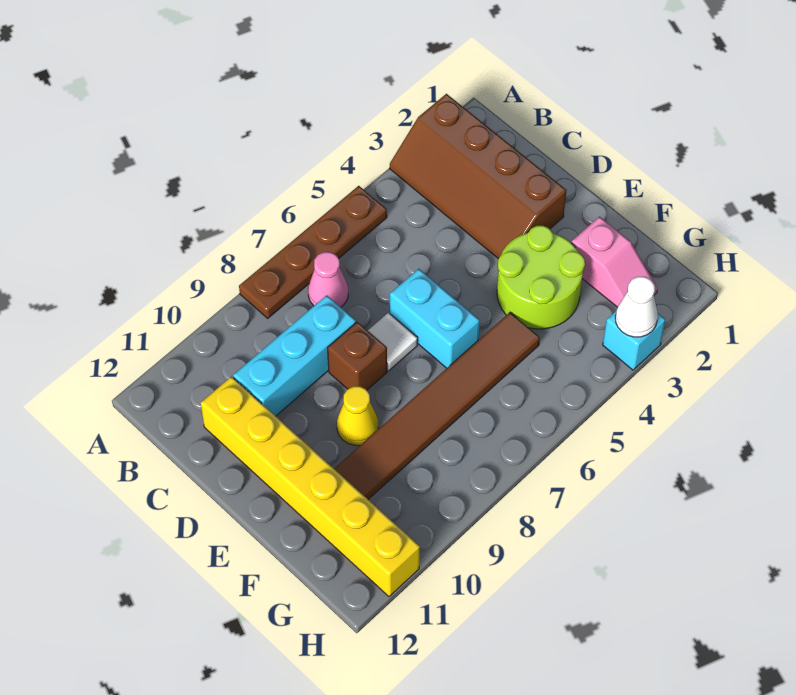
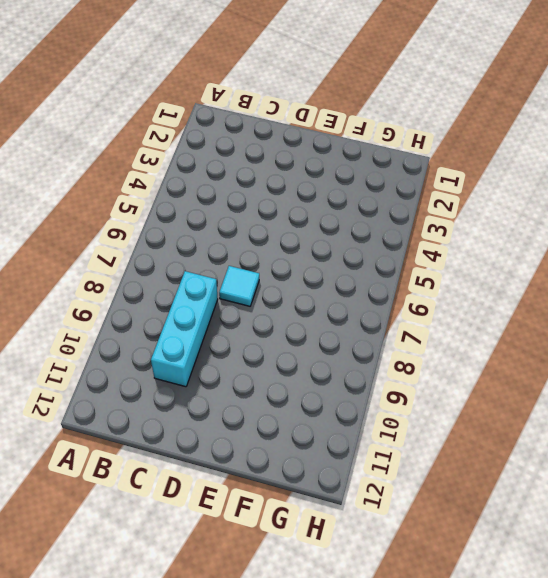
cyan 1x1 tile [219,266,259,306] -> white 1x1 tile [368,313,418,371]
none -> brown 2x4 slope [390,94,567,259]
none -> brown 1x4 plate [239,186,387,318]
none -> pink 1x1 cone [308,252,348,307]

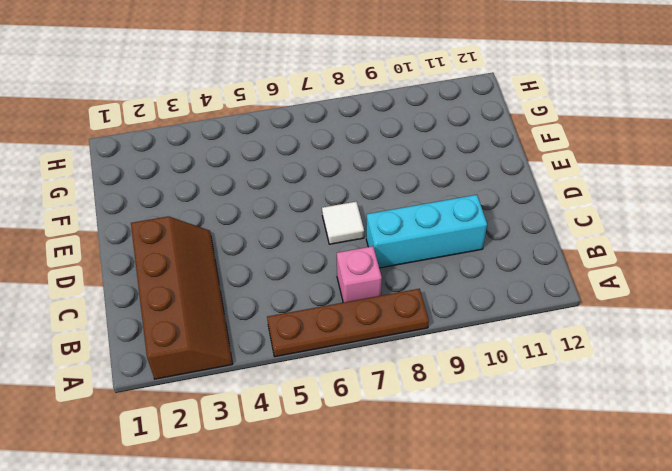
pink 1x1 brick [337,246,382,303] -> pink 1x1 cone [308,252,348,307]
none -> yellow 1x6 brick [201,377,420,596]
none -> cyan 1x2 brick [390,269,480,368]
none -> brown 1x1 brick [328,322,387,390]

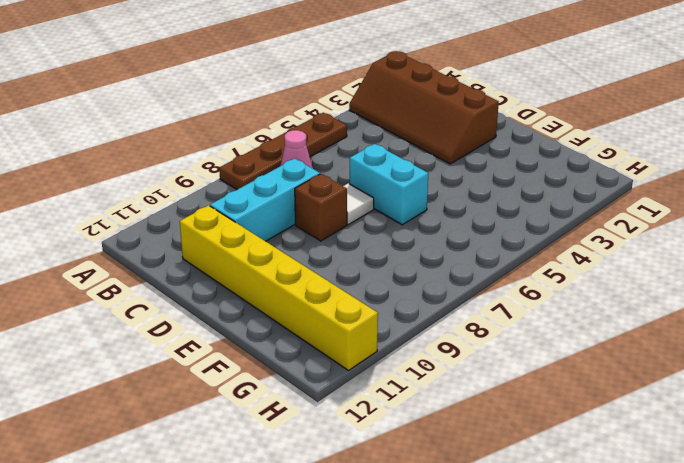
none -> lime 2x2 round brick [497,226,585,329]
none -> yellow 1x1 cone [337,386,378,445]
none -> pink 1x2 slope [572,217,658,307]

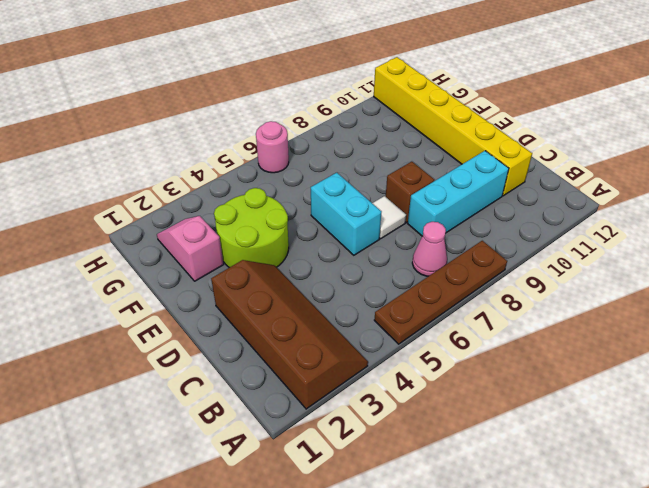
pink 1x1 round brick [256,121,289,173] -> none
none -> yellow 1x1 cone [337,386,378,445]
none -> brown 1x6 tile [334,312,540,499]
none -> cyan 1x1 brick [603,311,665,370]

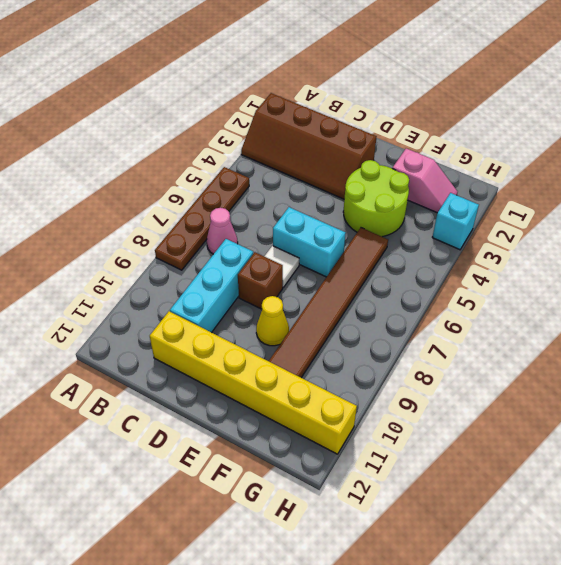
none -> white 1x1 cone [615,277,658,337]

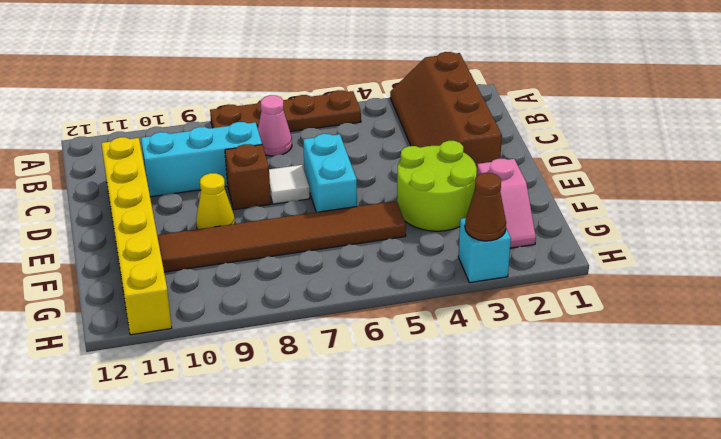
brown 1x1 cone [465,173,506,241] -> white 1x1 cone [615,277,658,337]

